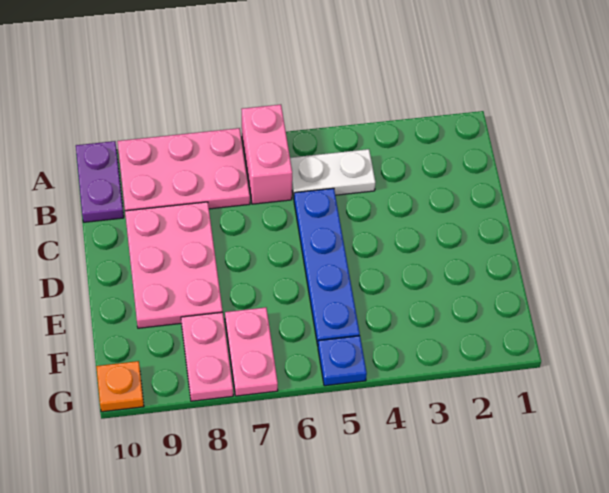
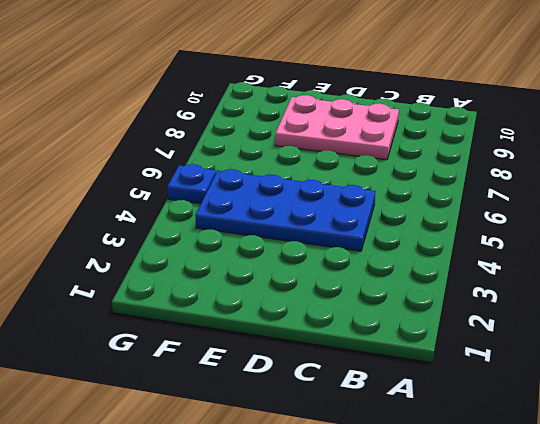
blue 2x4 plate [195,169,375,251] -> blue 1x4 plate [294,188,360,345]
none -> pink 1x2 brick [242,105,292,204]
none -> pink 2x3 plate [118,128,250,211]

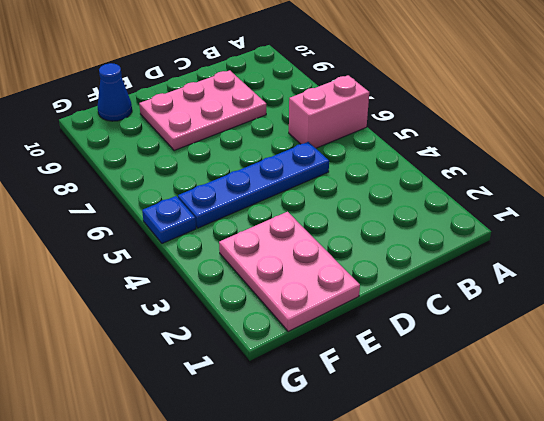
pink 2x3 plate [219,212,360,331] -> pink 2x3 plate moved to [118,128,250,211]
blue 1x1 cone [98,63,132,121] -> none
none -> purple 1x2 plate [76,141,124,222]
none -> white 1x2 plate [290,149,376,198]

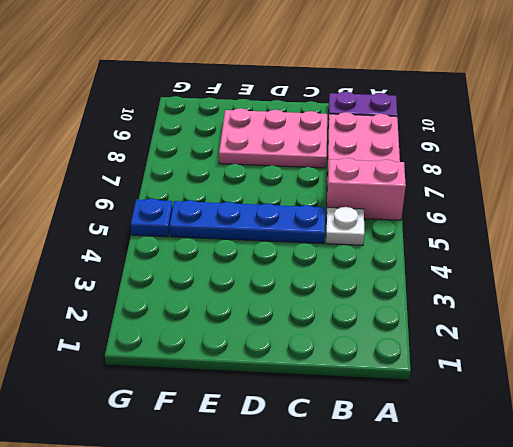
white 1x1 plate [326,207,364,245] -> white 1x2 plate [290,149,376,198]
none -> pink 1x2 plate [225,307,278,396]
none -> pink 1x2 plate [181,312,233,401]

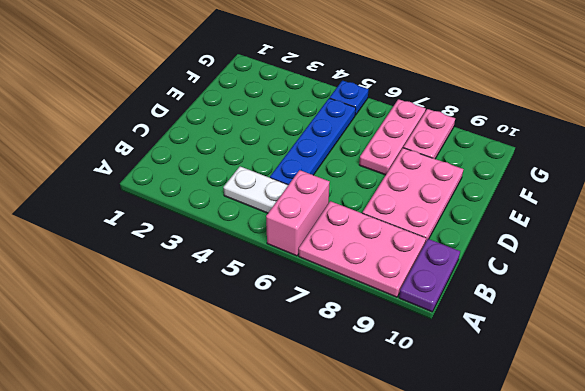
pink 1x3 plate [359,99,426,175] -> pink 1x2 plate [225,307,278,396]
none -> orange 1x1 plate [96,361,144,412]

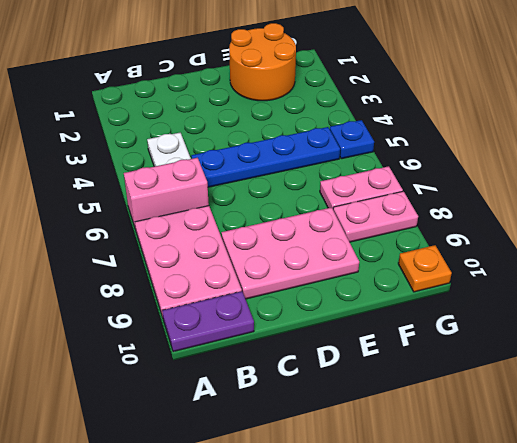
orange 2x2 round brick [229,23,296,101] -> none

